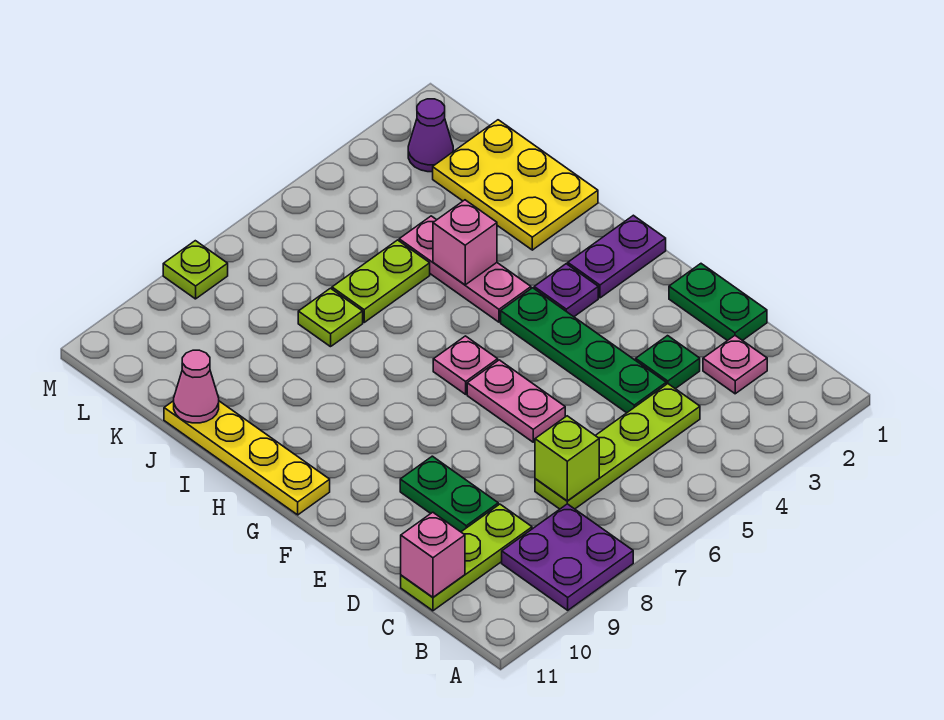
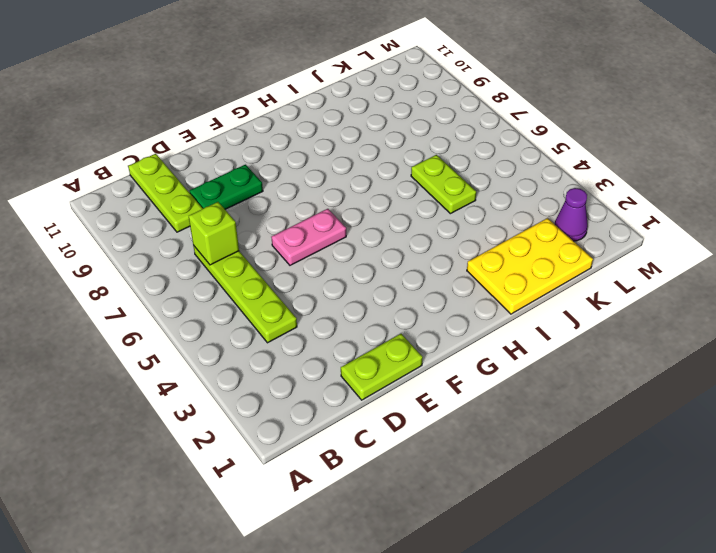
lime 1x2 plate [341,334,423,400] -> green 1x2 plate [669,264,767,341]
none -> purple 2x2 plate [502,504,633,610]
none -> pink 1x1 plate [703,336,767,394]
none -> green 1x1 plate [636,336,700,389]

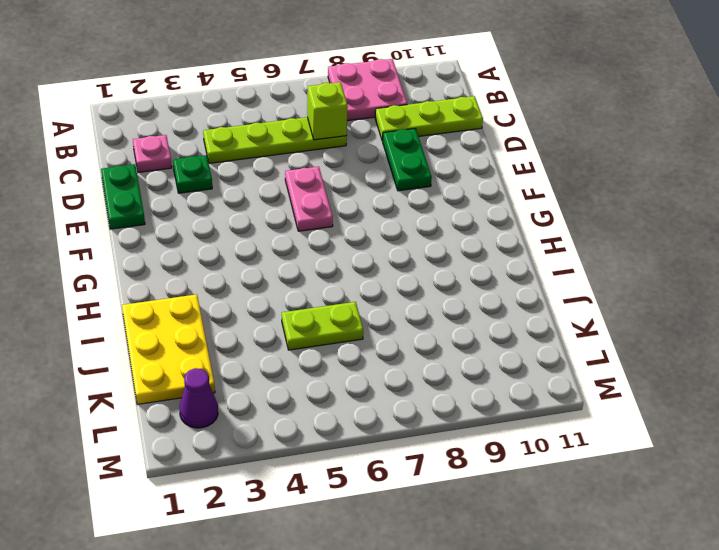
pink 2x2 plate [328,59,407,121] -> purple 2x2 plate [502,504,633,610]
none -> green 1x4 plate [501,288,666,413]
none -> purple 1x2 plate [568,215,666,298]
none -> purple 1x1 plate [534,264,598,317]

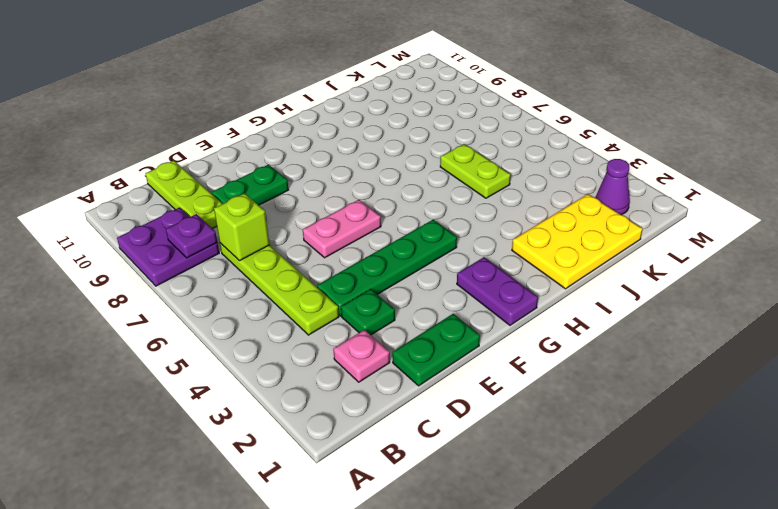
purple 1x1 plate [166,214,217,258] -> purple 1x1 plate moved to [534,264,598,317]
none -> pink 1x1 plate [433,336,498,394]
none -> yellow 1x4 plate [164,401,330,515]
none -> pink 1x3 plate [399,216,531,322]

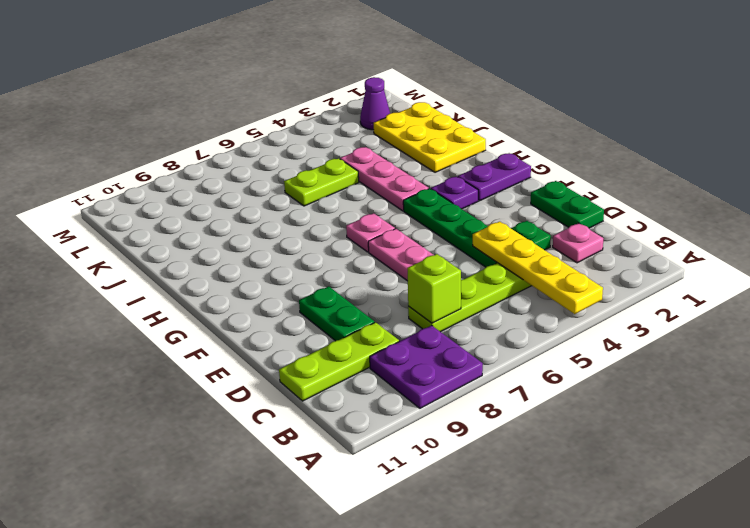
yellow 1x4 plate [473,222,603,314] -> yellow 1x4 plate moved to [164,401,330,515]
none -> lime 1x1 plate [298,288,363,347]
none -> lime 1x1 plate [163,241,228,299]
none -> pink 1x1 brick [401,512,465,597]

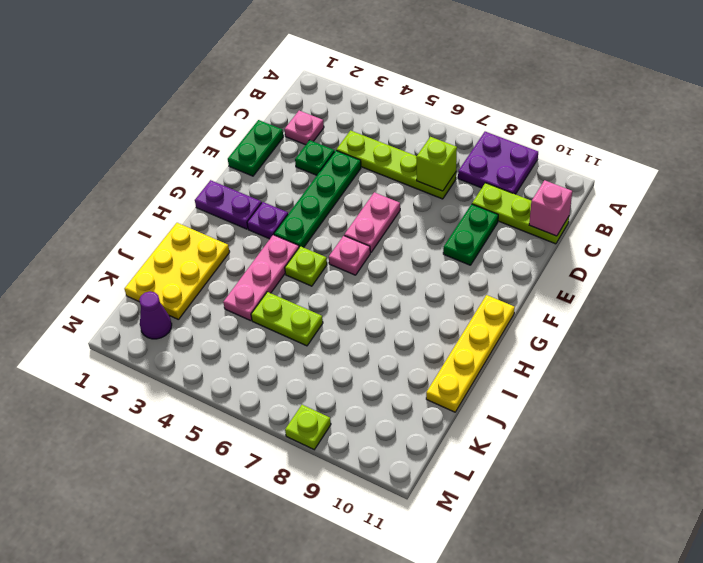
lime 1x1 plate [285,246,327,286] -> lime 1x1 plate moved to [298,288,363,347]
none -> pink 1x1 brick [433,200,497,285]
none -> pink 1x1 cone [174,350,219,423]

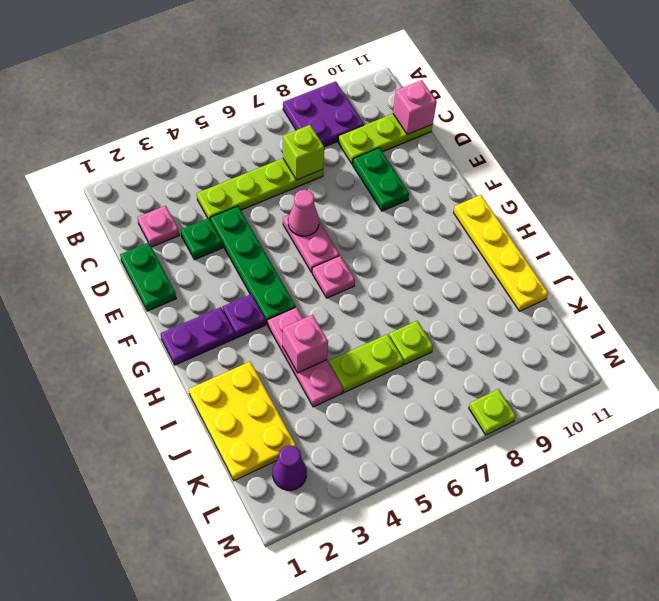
pink 1x1 cone [288,190,319,236] -> pink 1x1 cone moved to [174,350,219,423]

